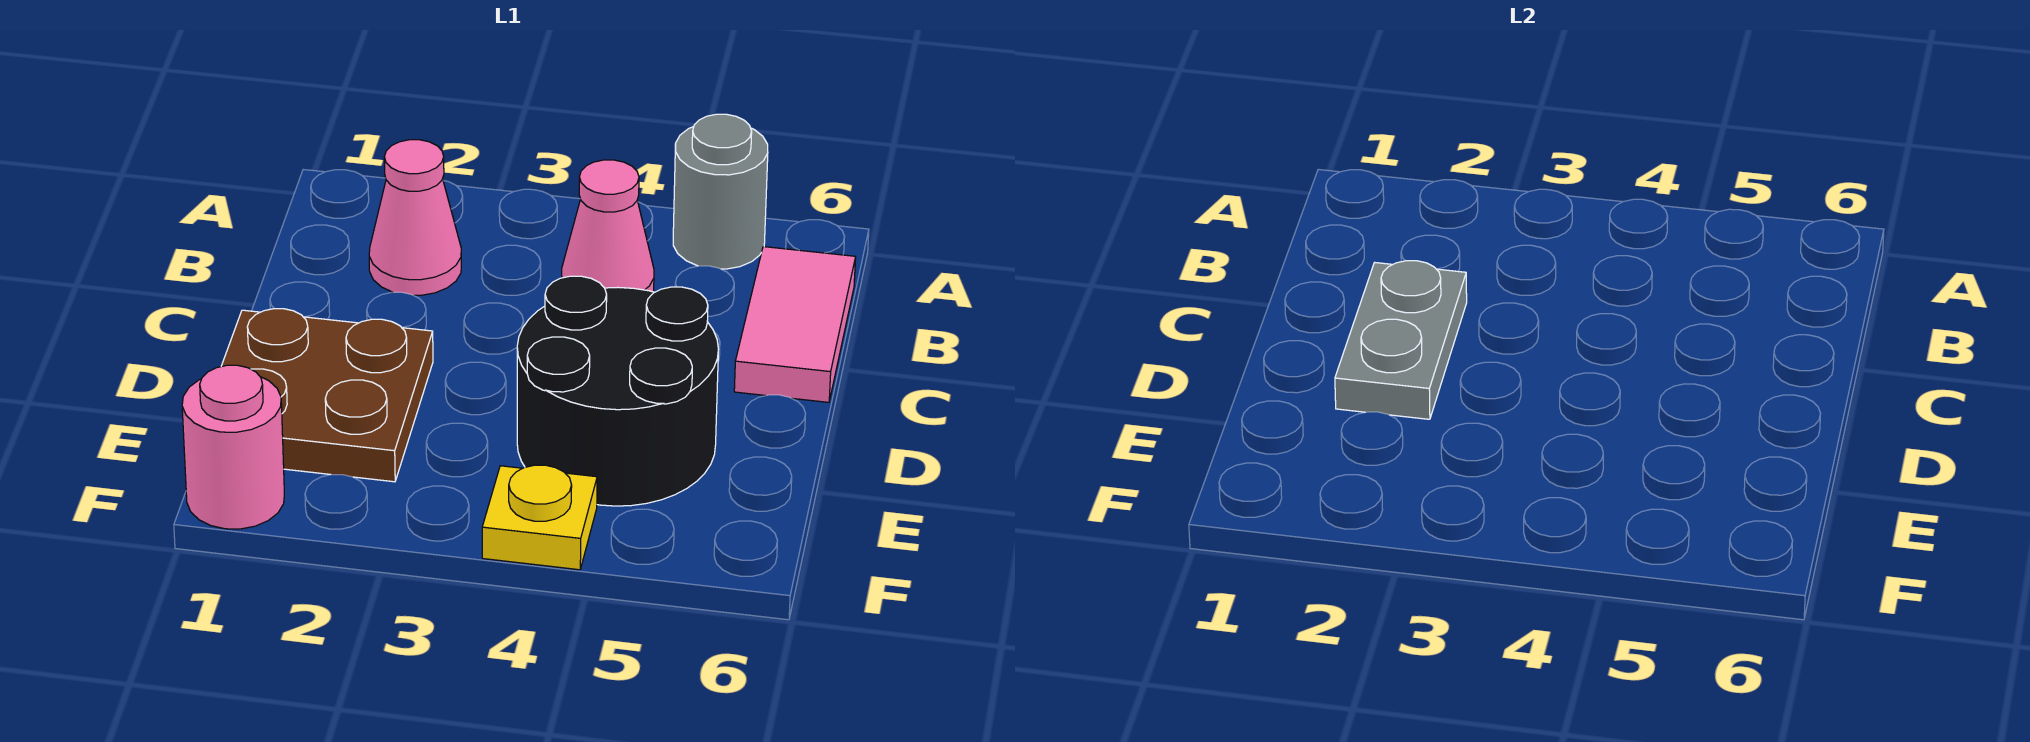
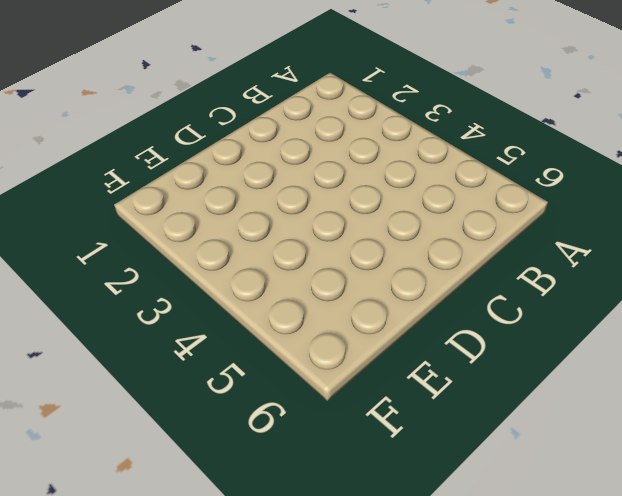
none -> grey 1x1 round brick [673,114,768,269]
none -> pink 1x1 cone [369,140,461,295]

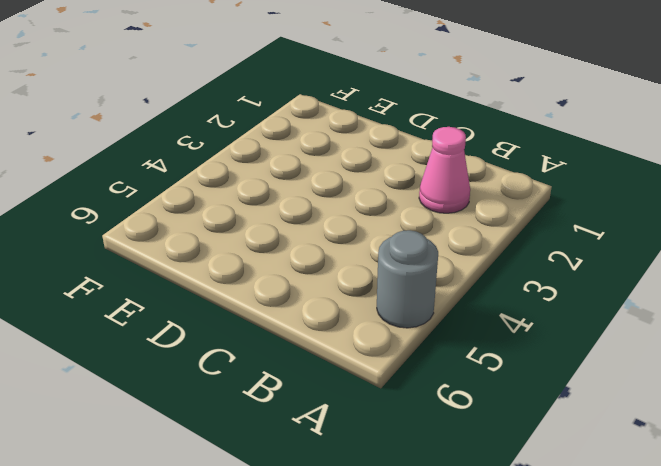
none -> pink 1x1 cone [562,160,654,292]
none -> pink 1x2 tile [734,247,856,402]

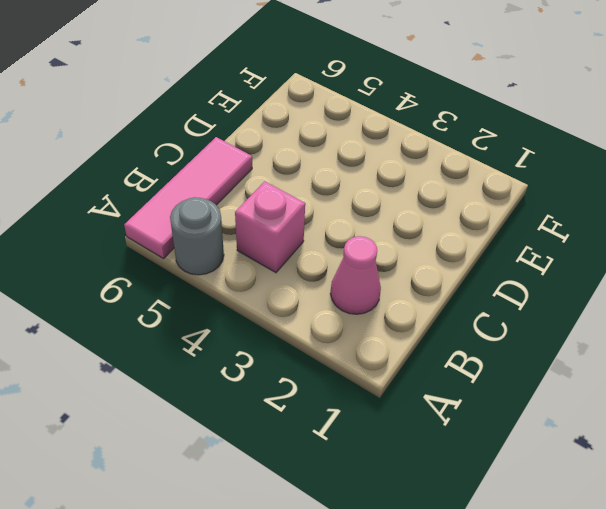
pink 1x3 tile [124,137,252,259] -> pink 1x2 tile [734,247,856,402]
pink 1x1 brick [235,181,305,273] -> pink 1x1 cone [562,160,654,292]
none -> brown 2x2 plate [221,309,433,482]
none -> black 2x2 round brick [517,276,718,506]

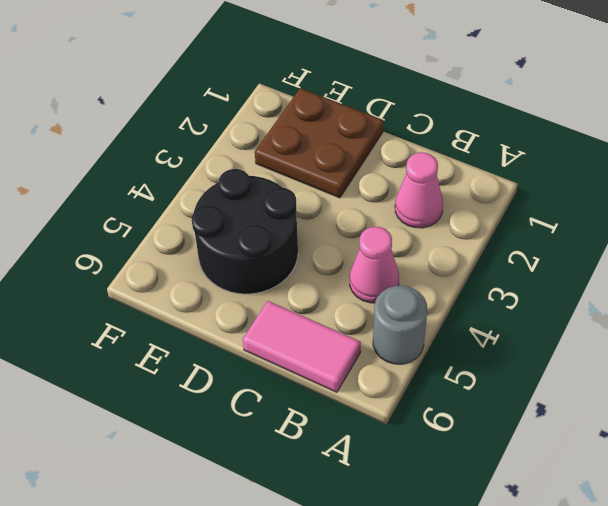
none -> pink 1x1 round brick [182,365,284,529]
none -> yellow 1x1 plate [482,465,597,570]

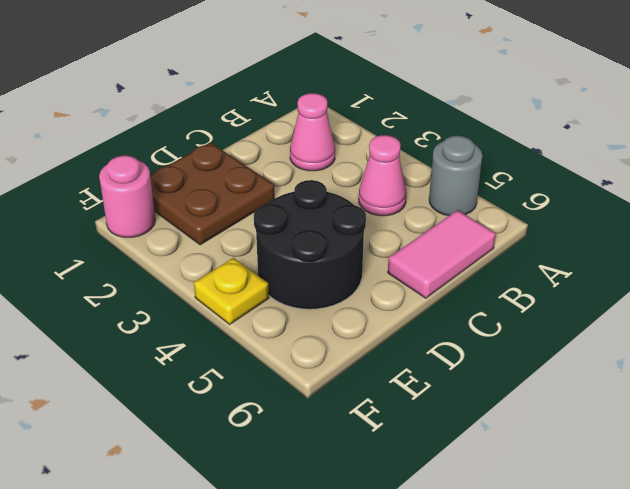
none -> grey 1x2 plate [1335,261,1467,419]

